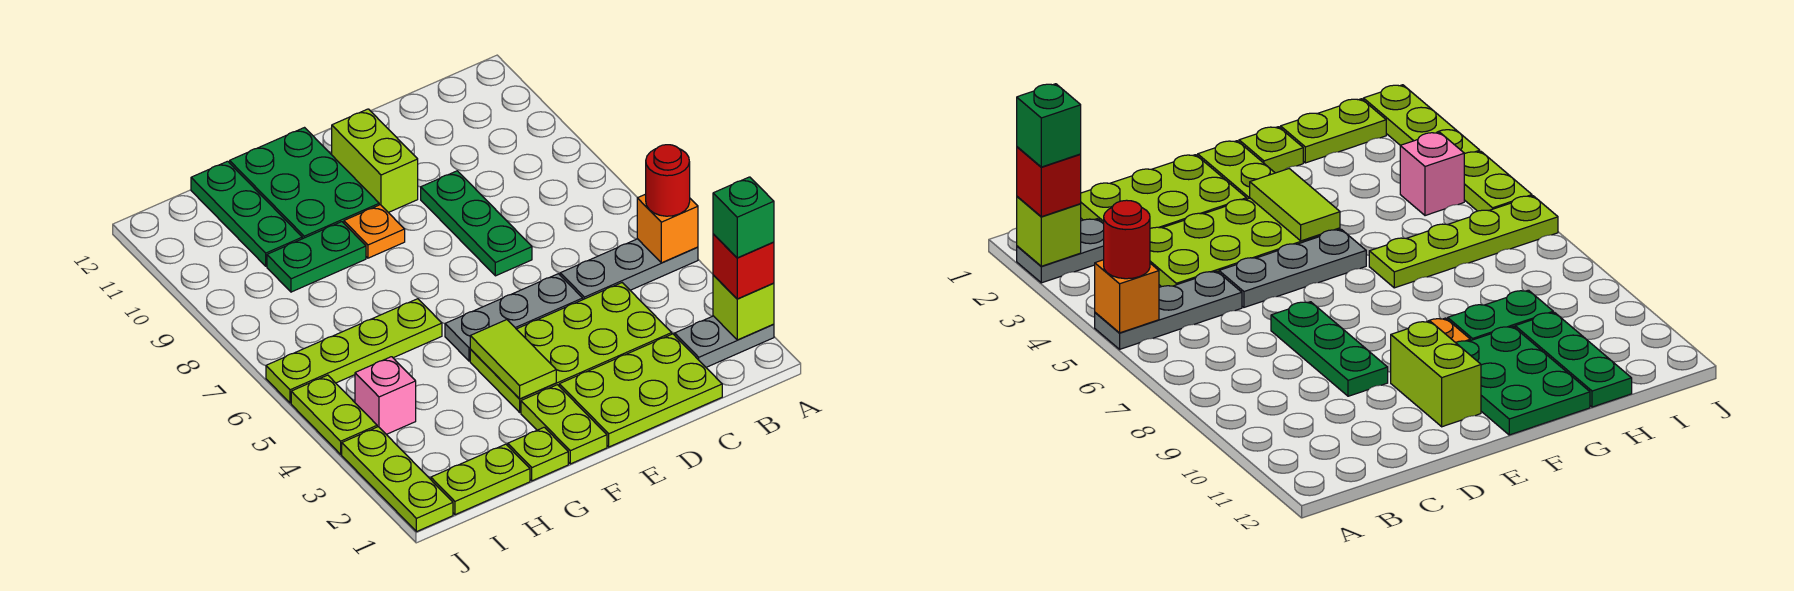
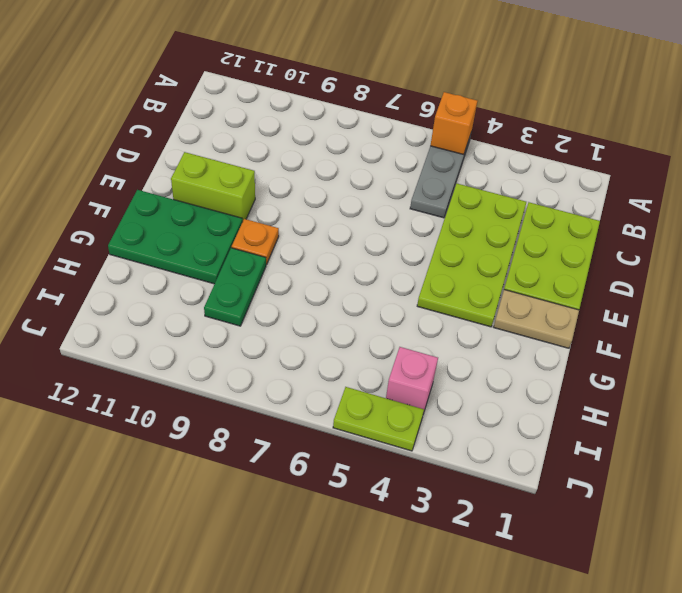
tan 1x2 plate [494,290,579,348] -> lime 1x2 plate [521,385,607,464]
none -> grey 1x2 plate [675,316,774,367]
none -> grey 1x3 plate [445,274,583,361]
none -> green 1x3 plate [421,171,532,276]

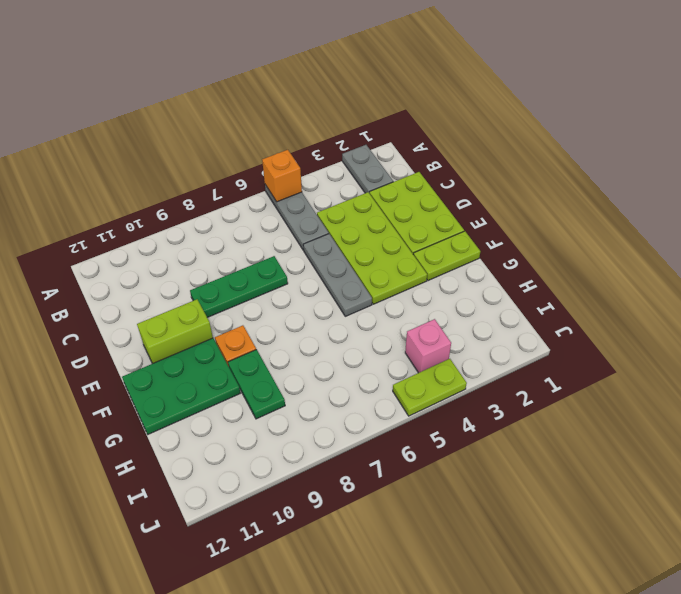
none -> lime 1x1 plate [508,427,568,481]
none -> lime 1x4 plate [266,299,442,403]
none -> lime 1x2 plate [431,444,530,515]

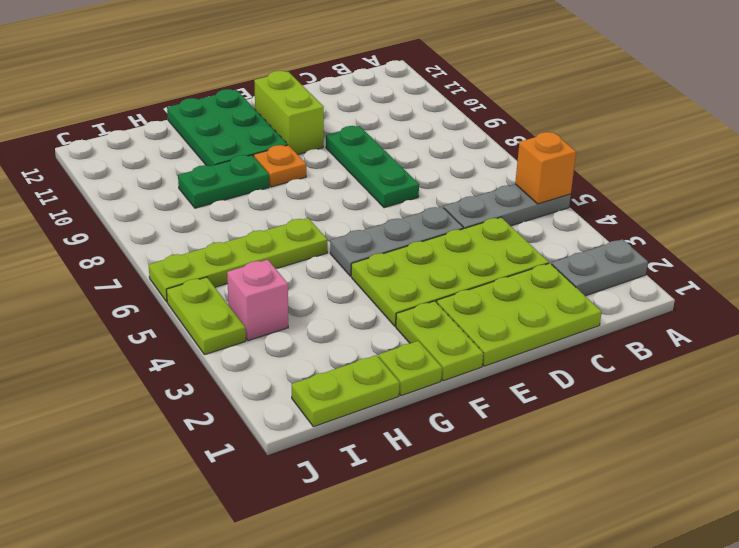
none -> green 1x3 plate [191,161,302,266]
none -> lime 1x3 plate [342,427,453,532]
none -> lime 1x1 brick [713,275,774,340]

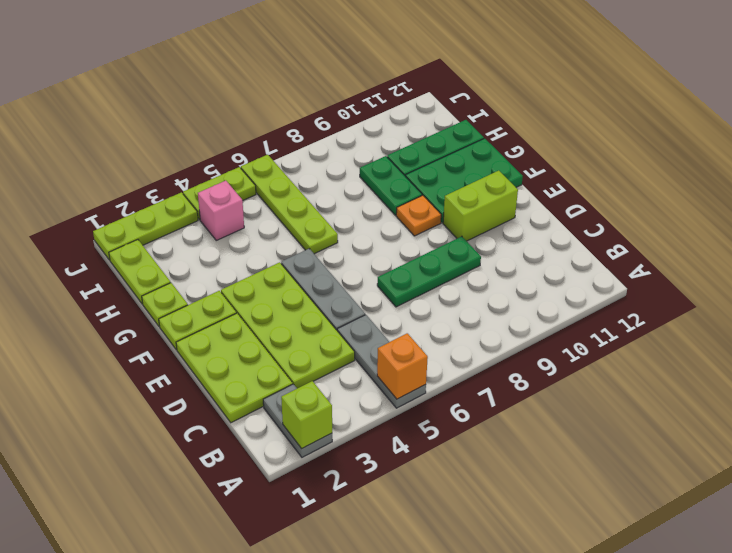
none -> lime 1x2 tile [470,320,556,399]
none -> red 1x1 brick [713,234,774,299]
none -> red 1x1 round brick [646,145,690,216]

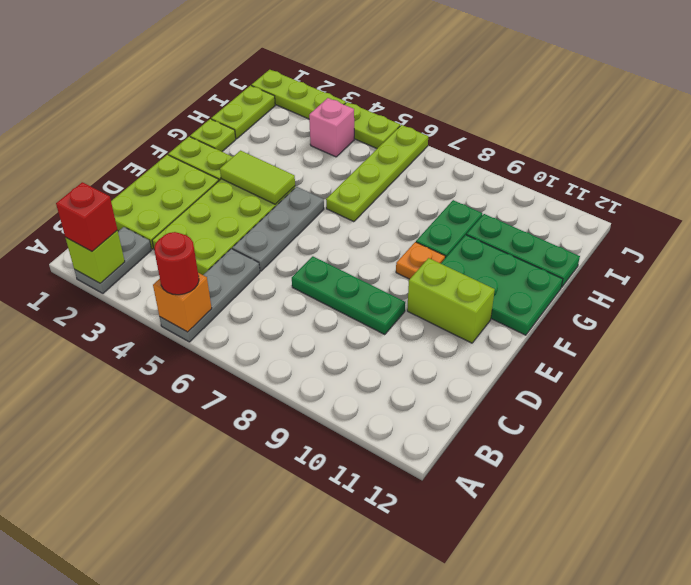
none -> green 1x1 brick [713,177,774,258]

